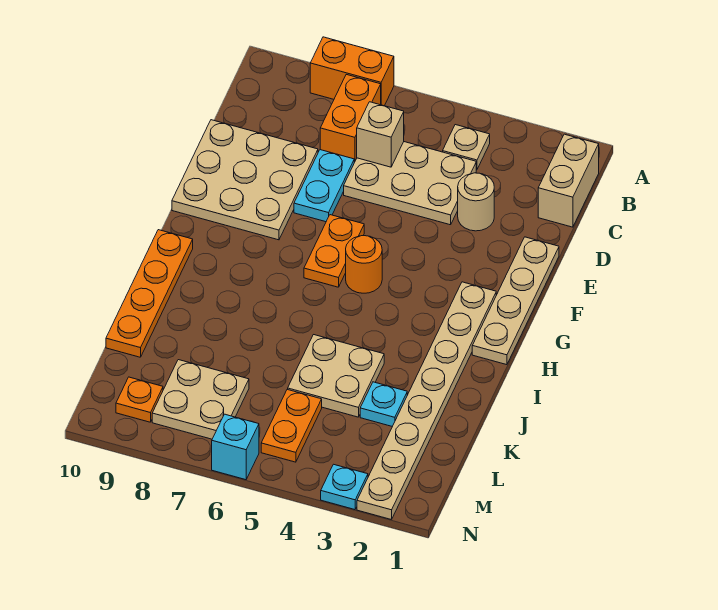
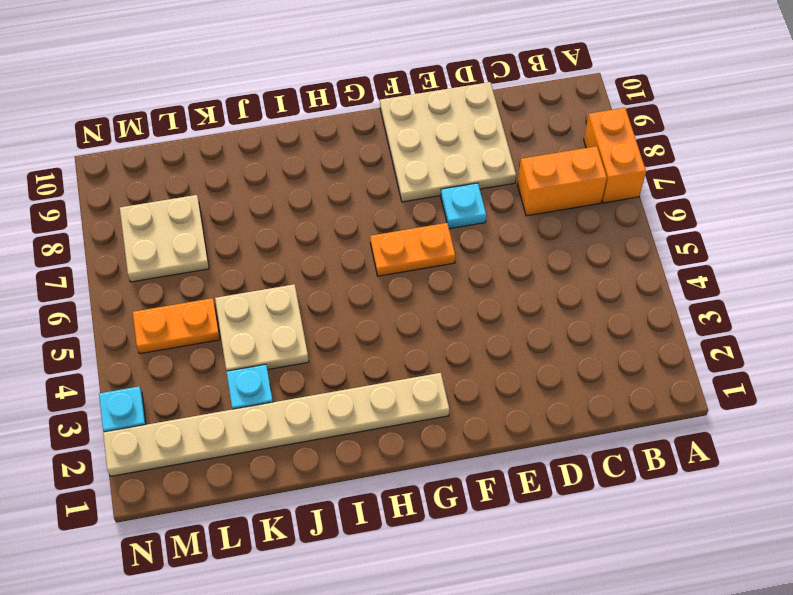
cyan 1x1 plate [441,183,486,229] -> cyan 1x2 plate [294,150,354,222]
none -> tan 1x2 brick [538,134,599,227]
none -> tan 1x1 plate [443,125,490,170]
none -> tan 2x3 plate [344,142,476,225]

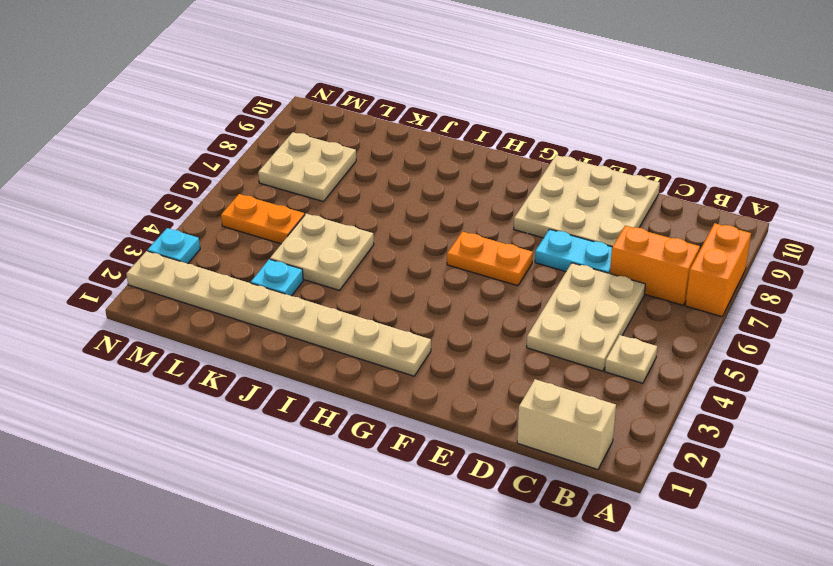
none -> tan 1x1 round brick [458,173,494,231]
none -> tan 1x4 plate [472,237,559,365]
none -> orange 1x1 round brick [346,236,382,293]

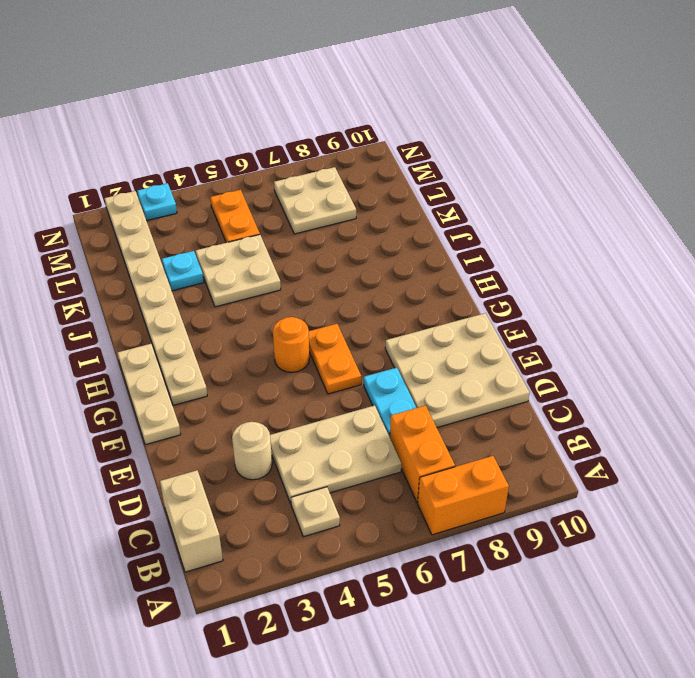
tan 1x3 plate [118,344,181,445] -> tan 1x4 plate [472,237,559,365]
none -> orange 1x4 plate [106,230,193,357]
none -> orange 1x1 plate [116,377,163,422]
none -> cyan 1x1 brick [212,414,259,480]

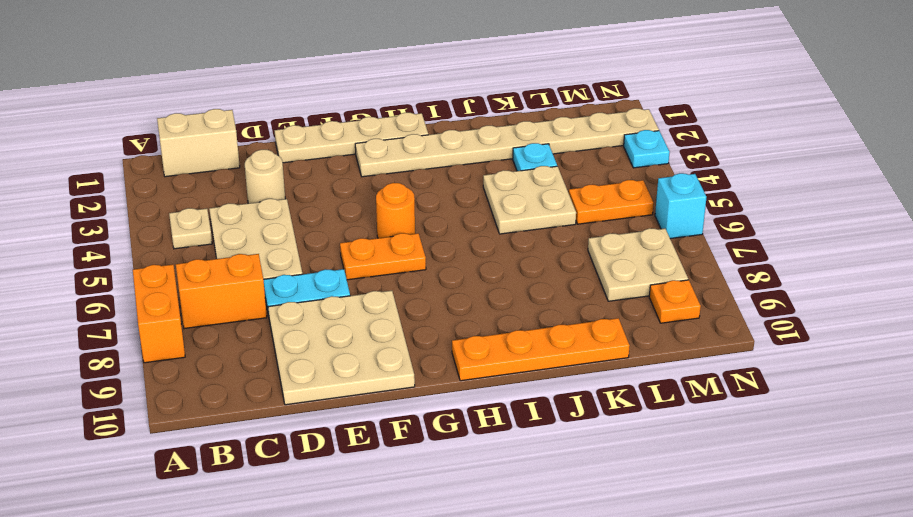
none -> tan 1x1 brick [357,102,404,167]

